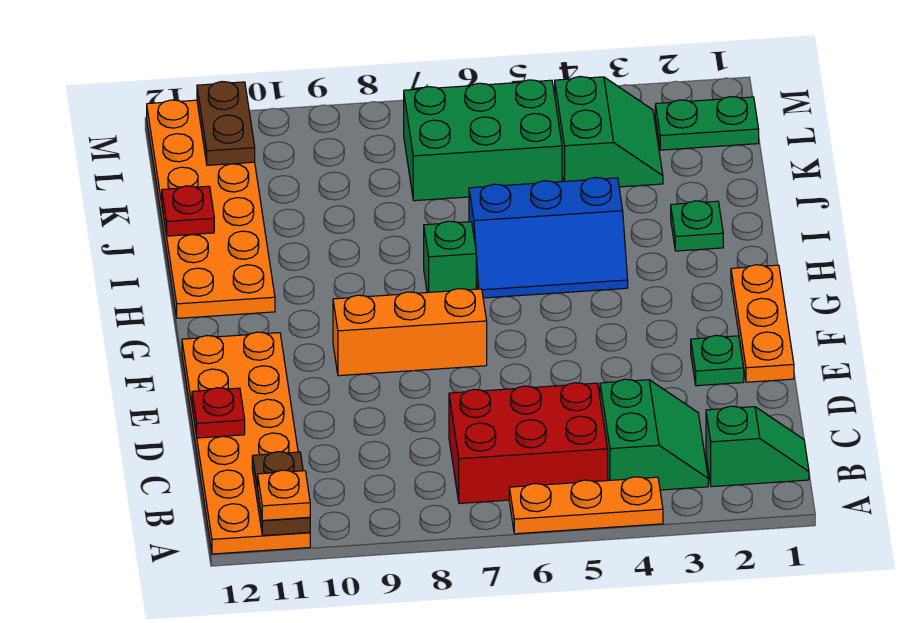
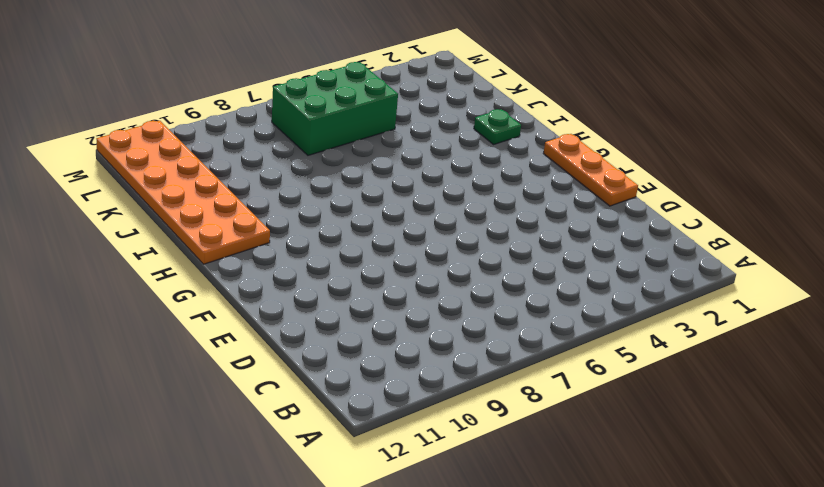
none -> orange 1x3 plate [509,477,663,534]
none -> orange 2x6 plate [182,332,310,554]
none -> green 1x2 slope [706,406,809,487]

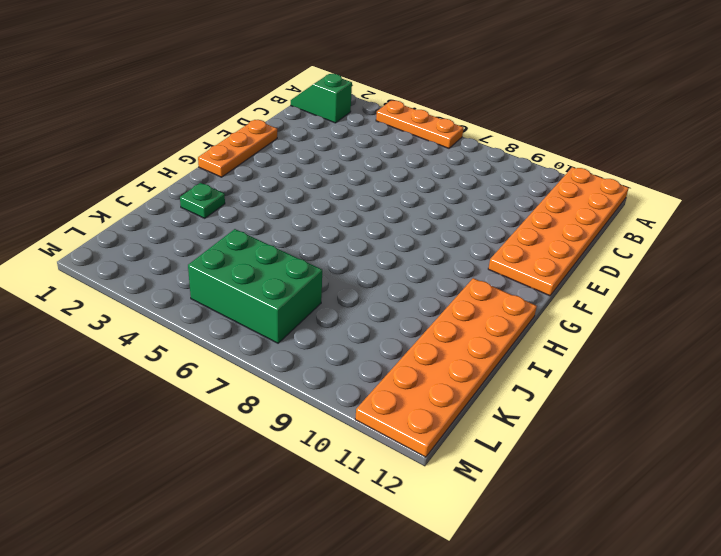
none -> green 2x2 slope [600,379,708,490]
none -> red 2x3 brick [449,383,608,503]
none -> green 1x1 plate [691,335,744,386]

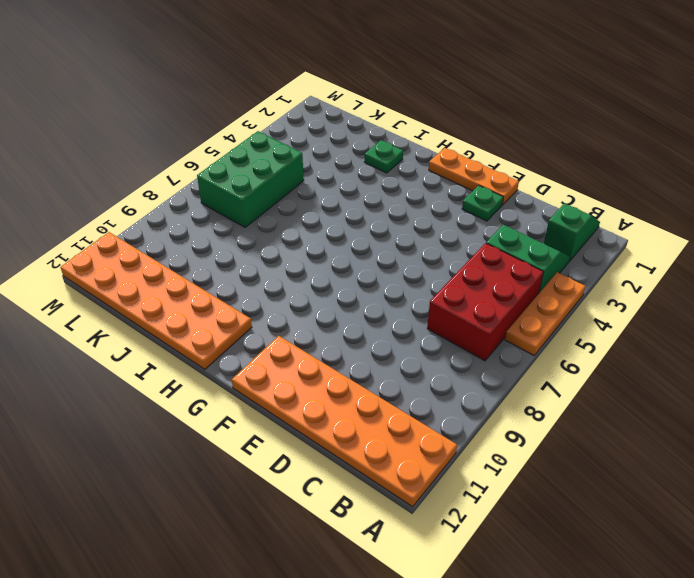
none -> orange 1x3 brick [333,289,487,376]
none -> blue 2x3 slope [469,177,628,298]
none -> green 1x1 brick [424,221,476,293]

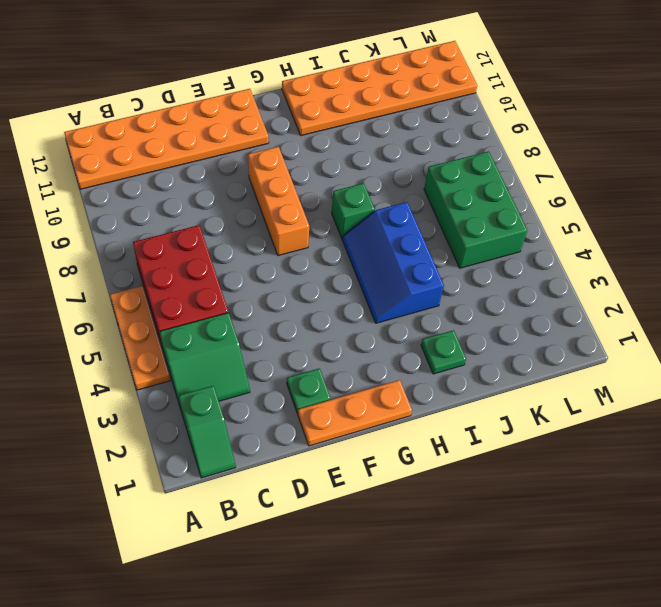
none -> green 2x2 slope [555,76,663,187]
none -> green 1x2 plate [655,97,759,150]
none -> brown 1x2 plate [252,452,310,536]

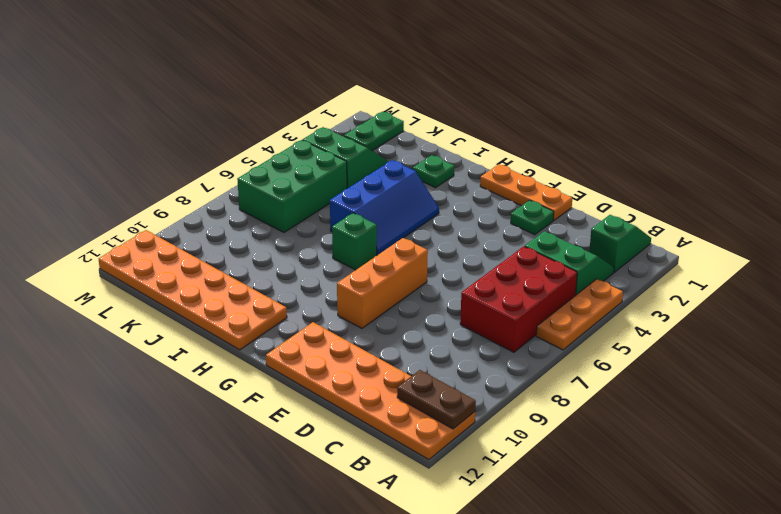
none -> red 1x1 plate [192,388,245,438]
none -> red 1x1 plate [162,186,214,236]
none -> brown 1x2 plate [197,82,255,165]

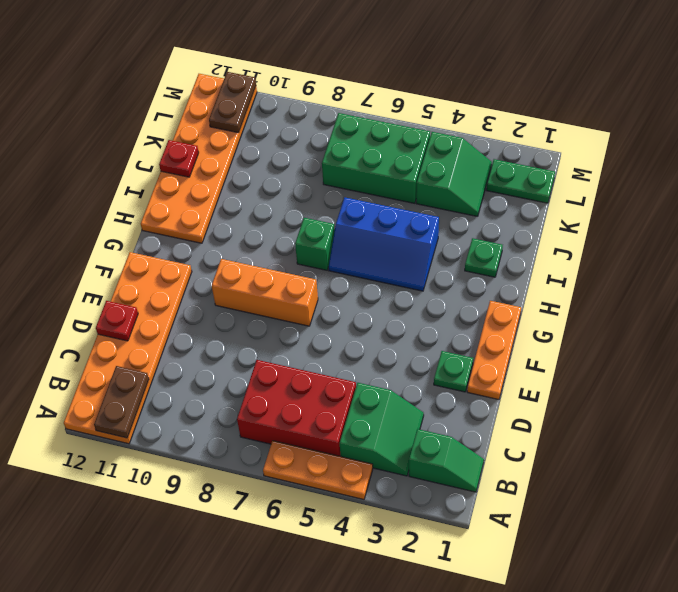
none -> orange 1x1 plate [258,470,310,521]

